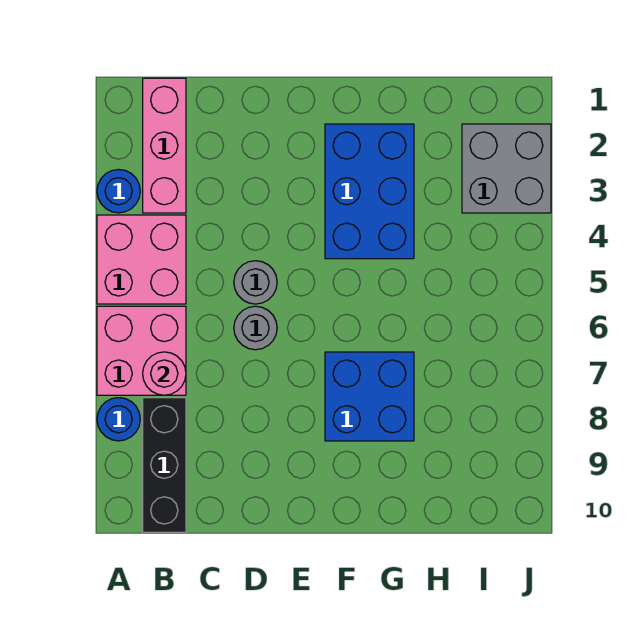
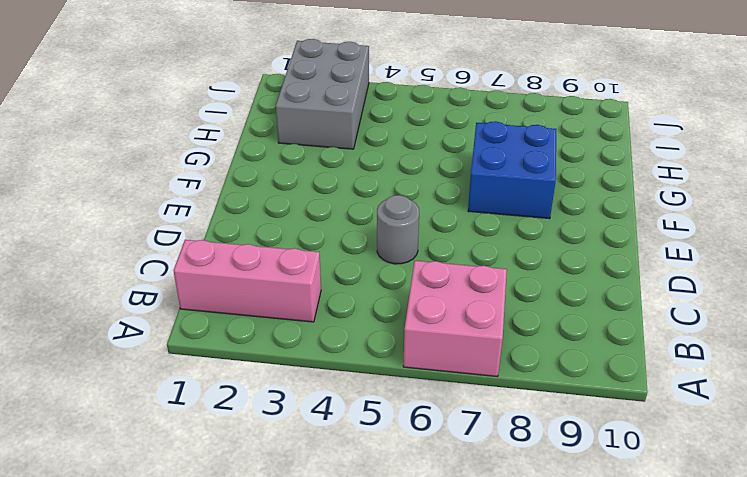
grey 2x3 brick [276,39,369,149] -> grey 2x2 brick [462,124,551,213]
none -> blue 1x1 round brick [97,169,140,213]
none -> pink 2x2 brick [97,215,186,304]
none -> blue 1x1 round brick [97,398,140,441]

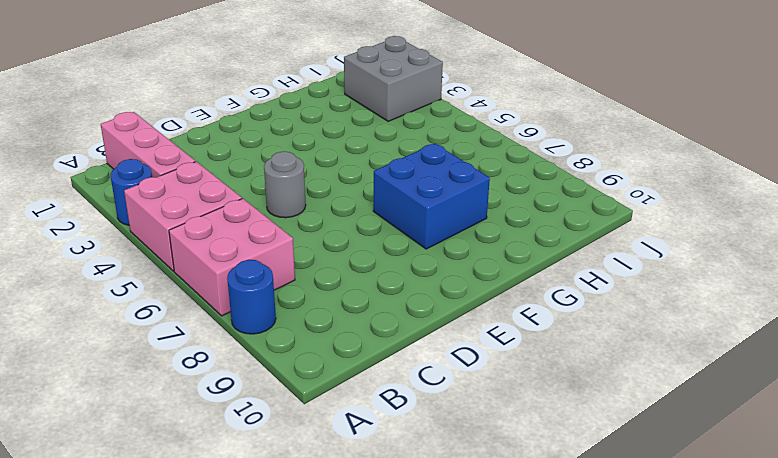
none -> black 1x3 brick [143,398,186,532]
none -> grey 1x1 round brick [234,306,277,350]
none -> blue 2x3 brick [325,124,414,259]

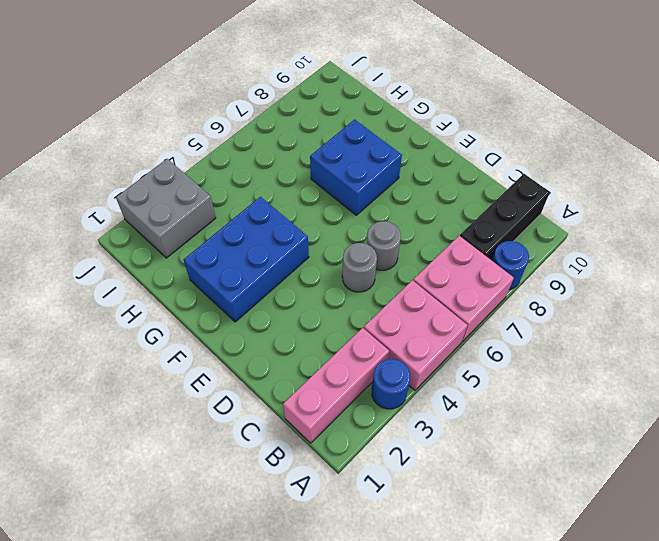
none -> pink 1x1 round brick [143,352,186,395]

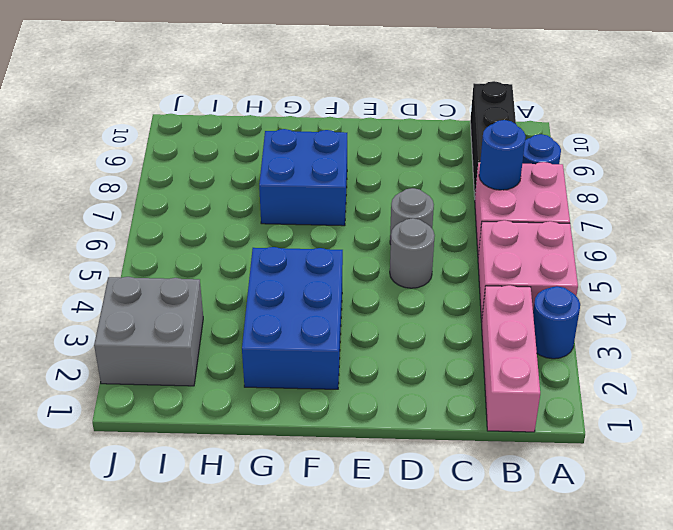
blue 1x1 round brick [479,120,526,190] -> pink 1x1 round brick [143,352,186,395]

